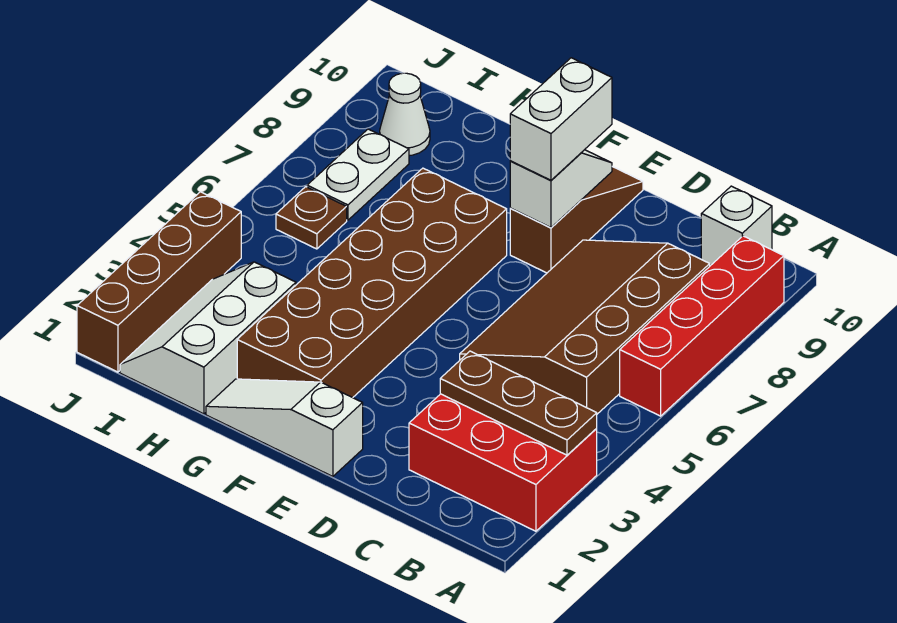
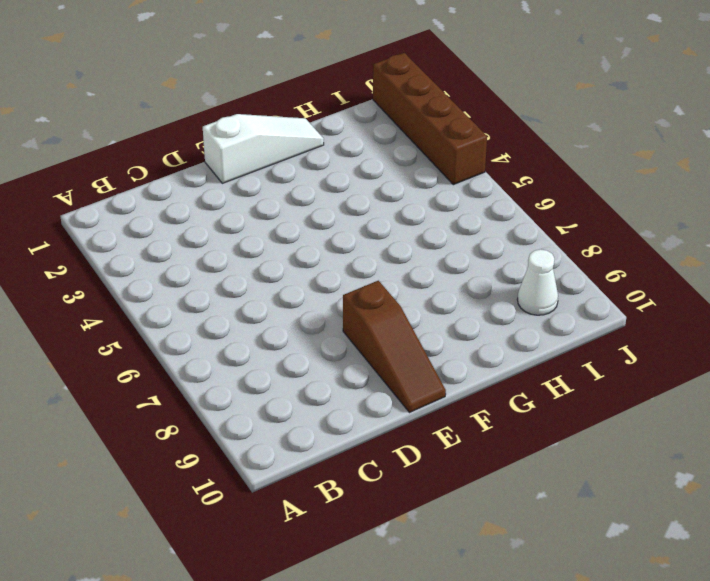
none -> red 2x3 brick [409,394,597,531]
none -> red 1x4 brick [620,236,784,416]
none -> brown 3x4 slope [460,240,710,414]

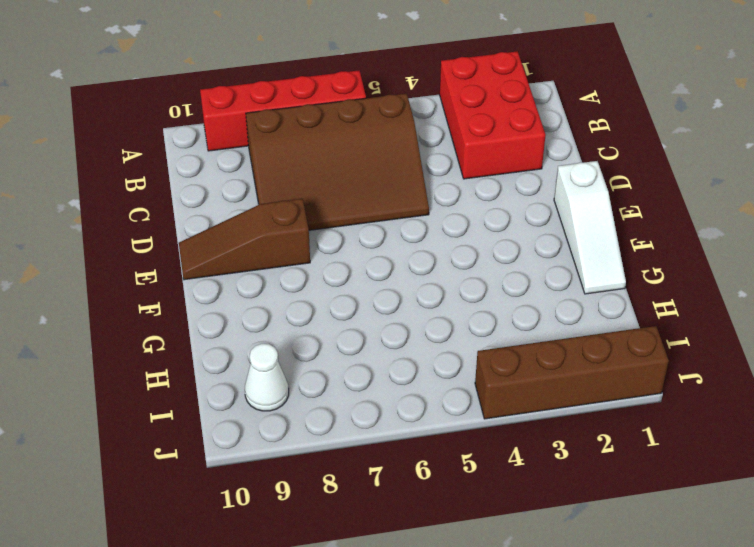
none -> white 1x1 brick [701,186,772,265]
none -> brown 2x6 brick [237,168,507,398]
none -> white 2x3 slope [120,262,296,414]

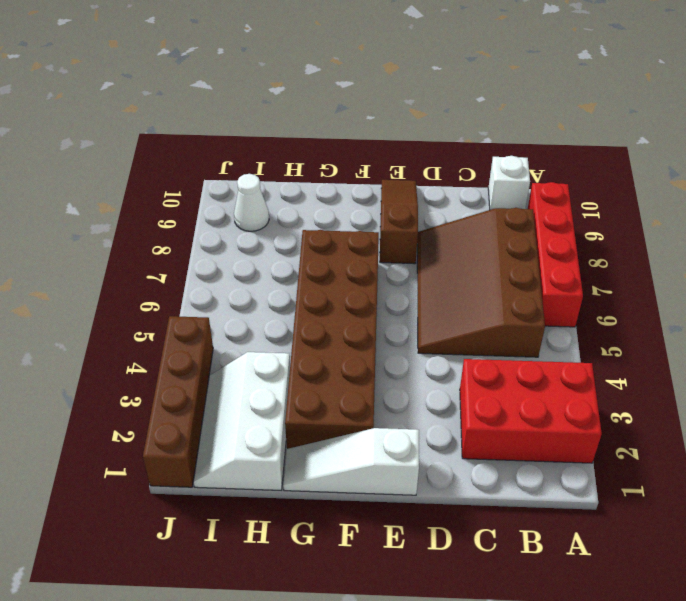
none -> brown 1x1 plate [276,187,347,249]
none -> white 1x2 plate [307,129,409,220]
none -> brown 1x3 plate [440,351,597,455]

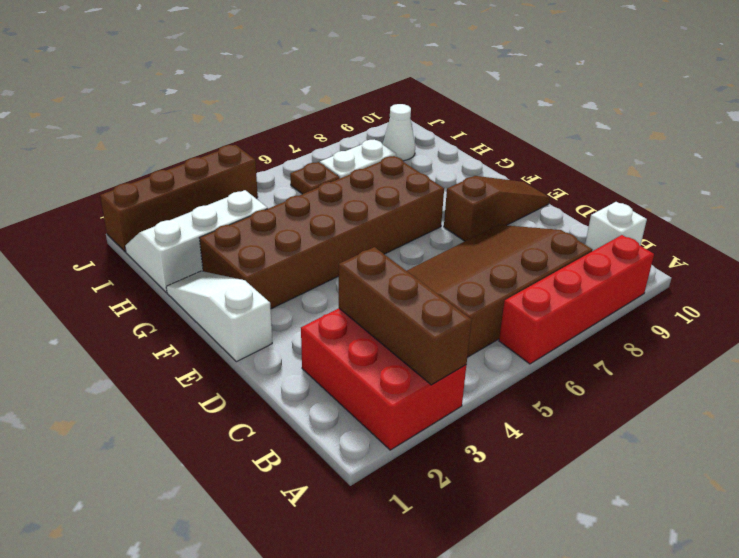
brown 1x3 brick [339,247,472,385] -> brown 1x3 plate [440,351,597,455]
none -> white 1x2 slope [510,150,612,228]
none -> white 1x2 brick [510,58,612,180]

